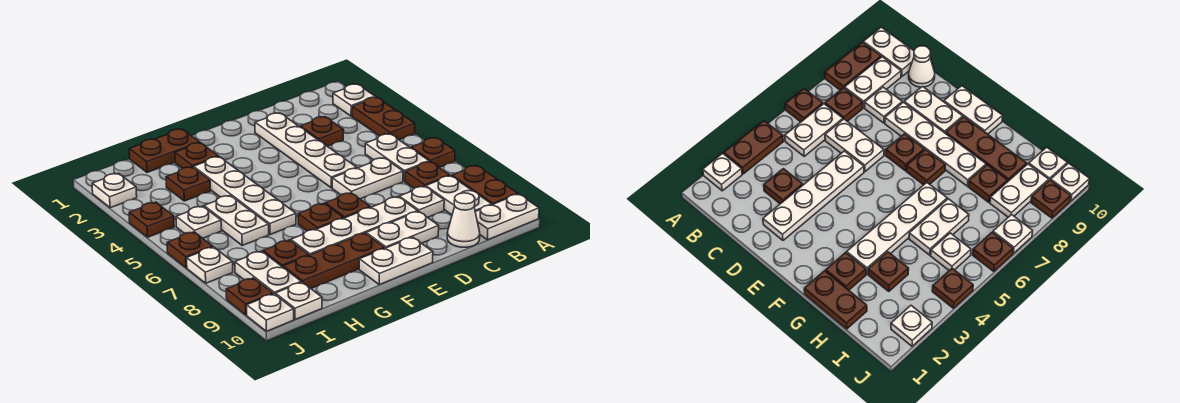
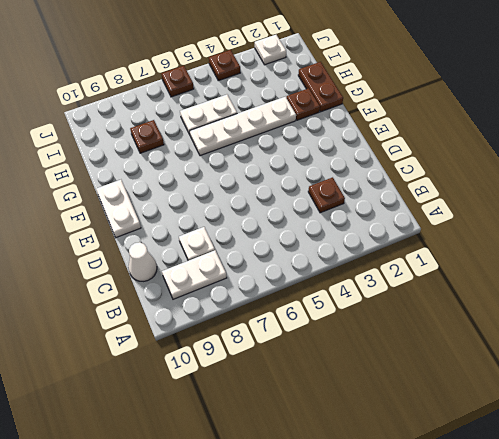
none -> white 1x1 plate [333,84,376,116]
none -> brown 1x2 plate [352,97,415,140]
none -> brown 1x1 plate [411,138,455,167]
none -> brown 1x2 plate [452,165,518,205]

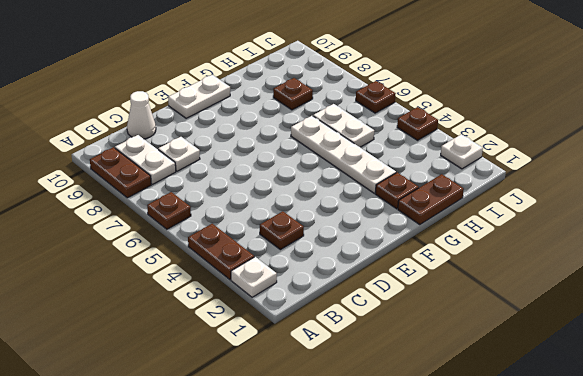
none -> white 1x2 plate [475,194,539,240]
none -> white 1x2 plate [365,134,429,181]
none -> brown 1x1 plate [405,162,450,188]
none -> white 1x2 plate [332,158,403,199]

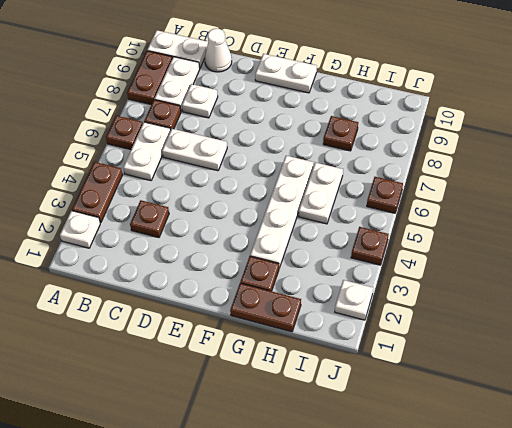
none -> white 1x4 plate [255,113,357,188]
none -> white 1x4 plate [291,197,418,255]
none -> white 1x2 plate [366,211,439,248]
none -> brown 1x1 plate [325,193,370,218]

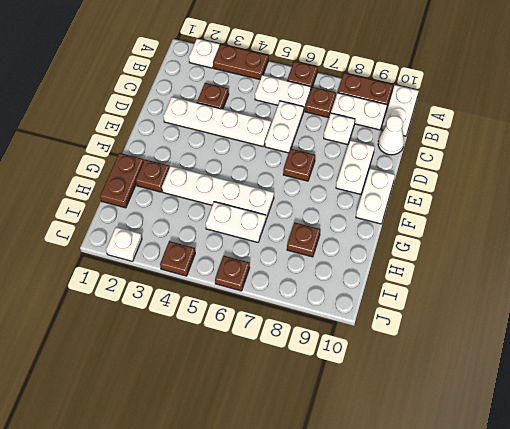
none -> white 1x4 plate [291,197,418,255]
none -> brown 1x1 plate [298,204,343,231]
none -> brown 1x3 plate [283,233,385,288]
none -> brown 1x1 plate [166,167,210,201]

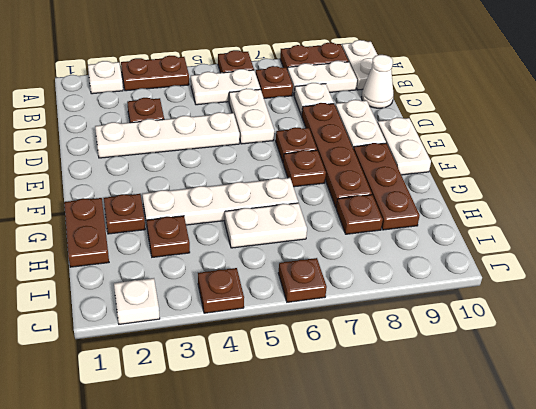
brown 1x4 plate [302,103,372,207] -> white 1x4 plate [291,197,418,255]
none -> white 1x1 plate [176,206,221,238]
none -> white 1x2 plate [235,251,301,294]
none -> white 1x1 plate [275,282,322,319]
none -> white 1x1 plate [187,247,233,283]

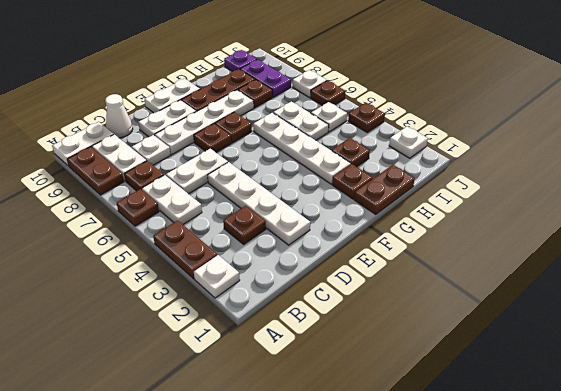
purple 1x2 plate [240,60,291,97] -> white 1x2 plate [235,251,301,294]
purple 1x1 plate [224,50,257,72] -> white 1x1 plate [275,282,322,319]
none -> brown 1x1 plate [226,278,273,315]
none -> white 1x1 plate [247,294,294,331]

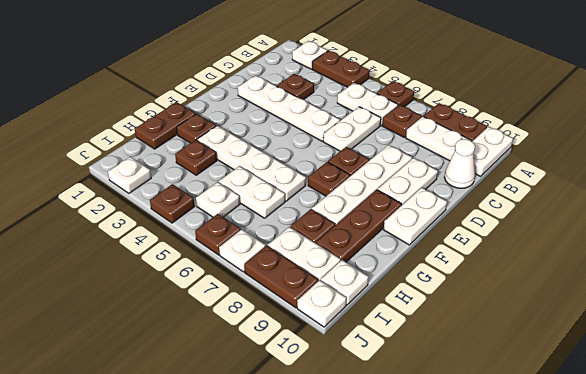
brown 1x2 plate [244,246,318,308] -> brown 1x1 plate [226,278,273,315]
none -> white 1x1 plate [399,186,444,217]

